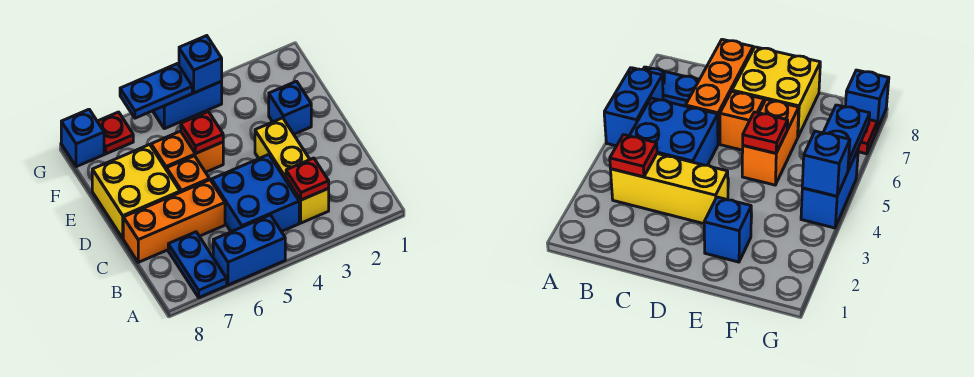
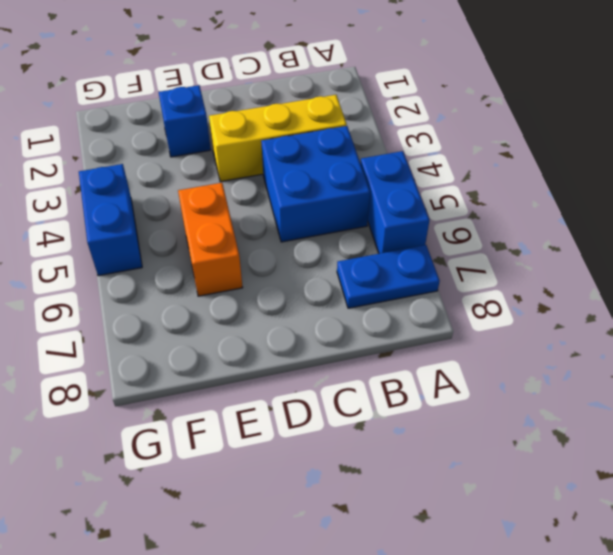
none -> orange 1x3 brick [123,180,225,262]
none -> orange 1x1 brick [167,156,209,192]
none -> yellow 2x2 brick [92,144,180,238]

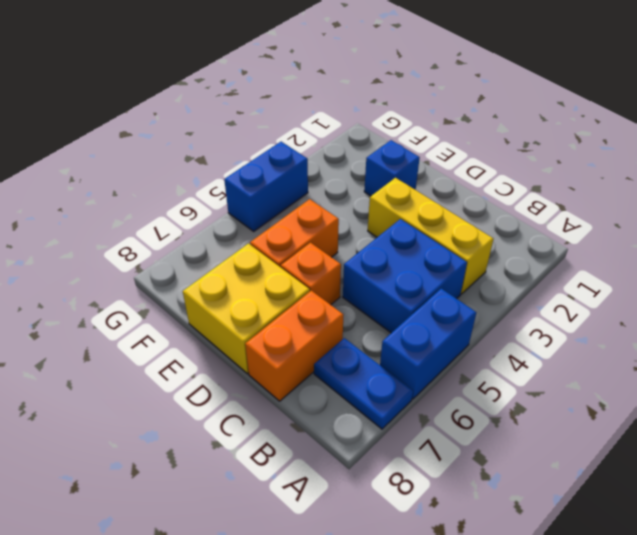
orange 1x2 brick [245,291,343,401] -> orange 1x3 brick [123,180,225,262]
none -> red 1x1 plate [97,112,133,154]
none -> blue 1x1 brick [61,109,104,167]
none -> red 1x1 plate [286,158,329,200]

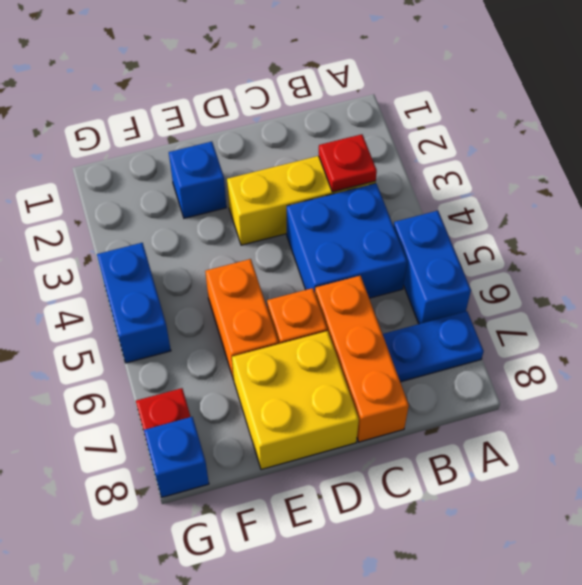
none -> red 1x1 plate [181,112,223,153]
none -> blue 1x1 brick [179,36,222,93]
none -> blue 1x2 plate [120,64,192,118]

